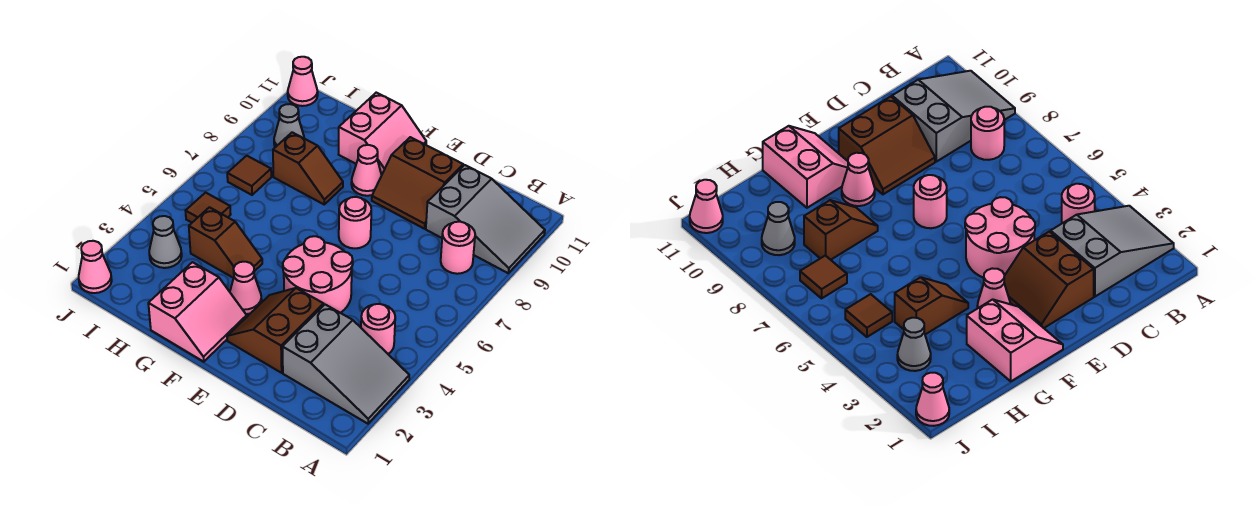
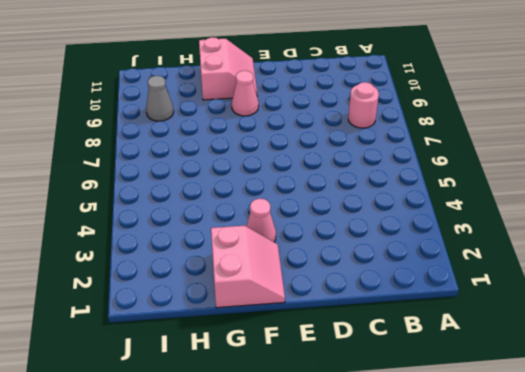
none -> grey 2x3 slope [282,305,409,424]
none -> grey 2x3 slope [426,165,545,273]
none -> pink 1x1 round brick [361,304,395,354]

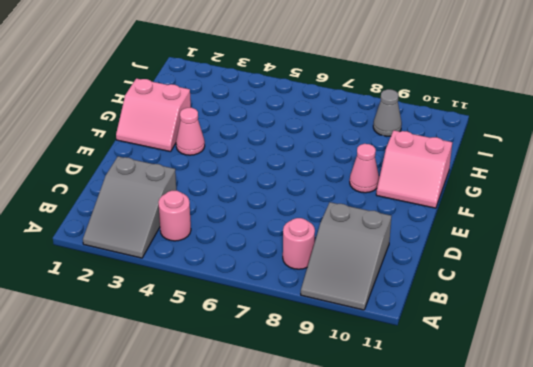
none -> brown 2x2 slope [227,288,324,373]
none -> pink 2x2 round brick [283,236,353,313]
none -> brown 2x2 slope [372,137,463,229]

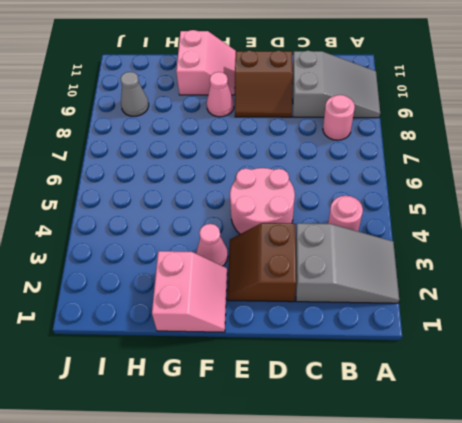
none -> pink 1x1 round brick [339,197,371,248]
none -> brown 1x2 slope [189,207,262,278]
none -> brown 1x2 slope [273,132,343,204]

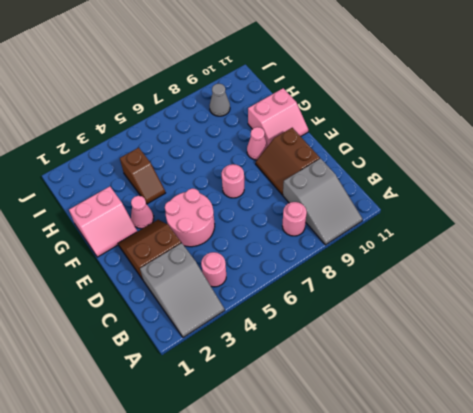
none -> brown 1x2 slope [273,132,343,204]
none -> grey 1x1 cone [149,216,182,268]
none -> brown 1x1 tile [186,193,231,223]

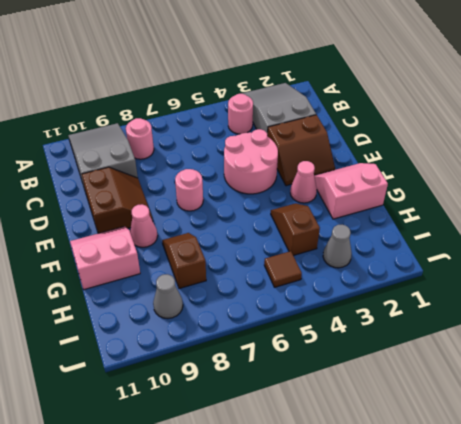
none -> brown 1x1 tile [227,156,271,195]
none -> pink 1x1 cone [79,241,112,293]
none -> pink 1x1 cone [288,57,318,106]

